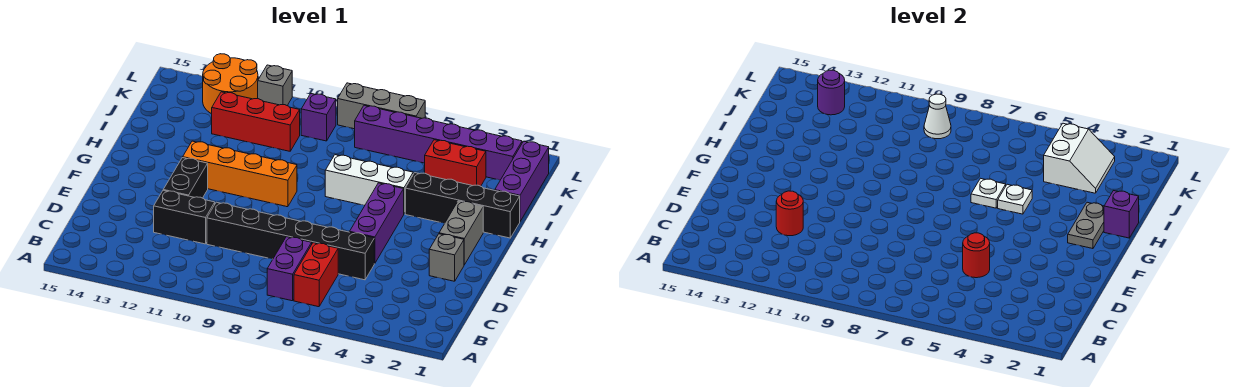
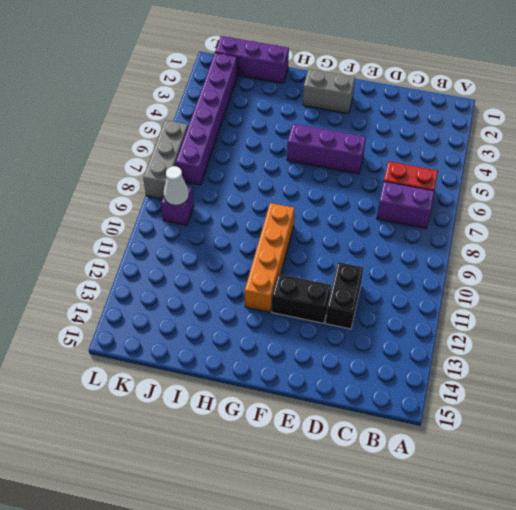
none -> black 1x6 brick [207,202,374,280]
none -> grey 1x1 brick [429,234,464,281]
none -> black 1x4 brick [405,173,520,238]

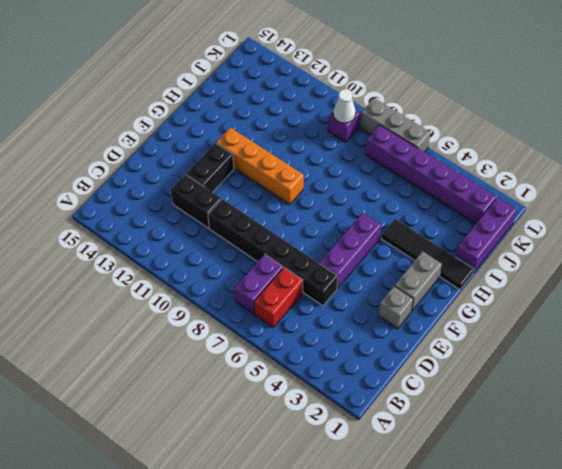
black 1x4 tile [381,219,474,290] -> black 1x4 brick [405,173,520,238]
none -> white 1x3 brick [325,155,413,214]
none -> red 1x2 brick [425,140,486,186]
none -> red 1x3 brick [212,92,300,151]

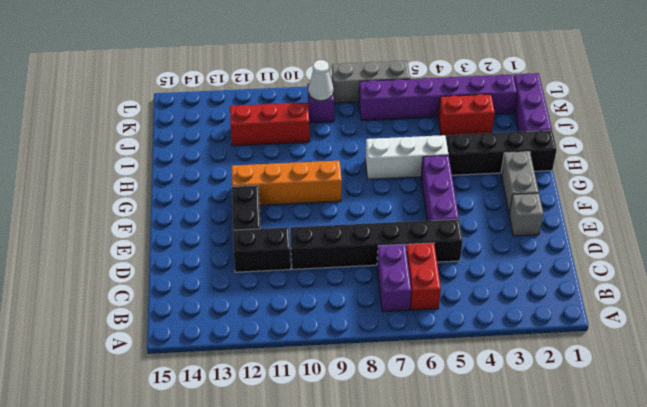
none -> orange 2x2 round brick [203,54,258,114]
none -> grey 1x1 brick [258,65,292,105]
none -> red 1x1 round brick [963,233,990,278]

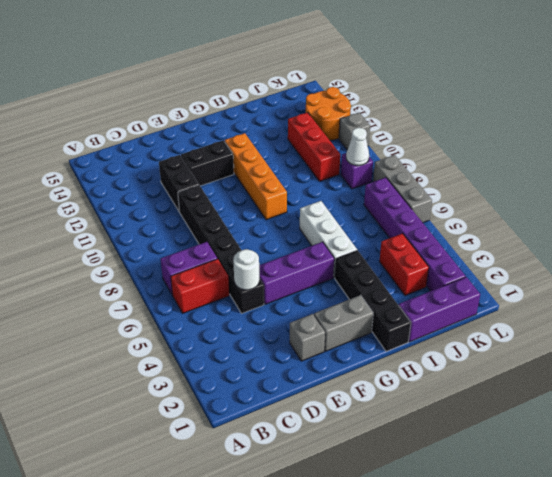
white 1x1 round brick [233,249,259,290] -> red 1x1 round brick [963,233,990,278]
none -> red 1x1 round brick [776,191,803,236]
none -> grey 1x2 plate [1068,202,1104,249]
none -> purple 1x1 brick [1104,191,1139,238]

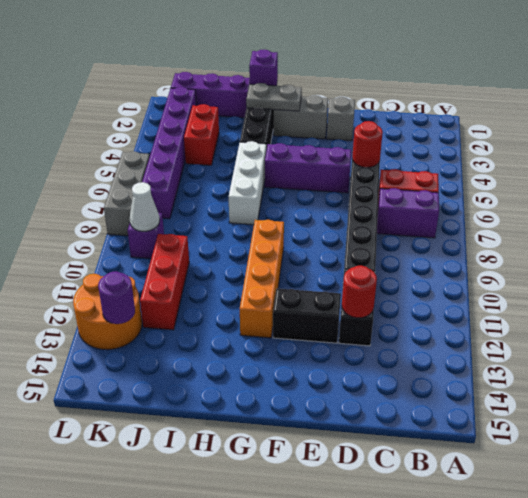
none -> grey 1x1 brick [258,65,292,105]
none -> white 1x1 plate [998,184,1032,214]
none -> white 1x1 plate [971,178,1006,208]

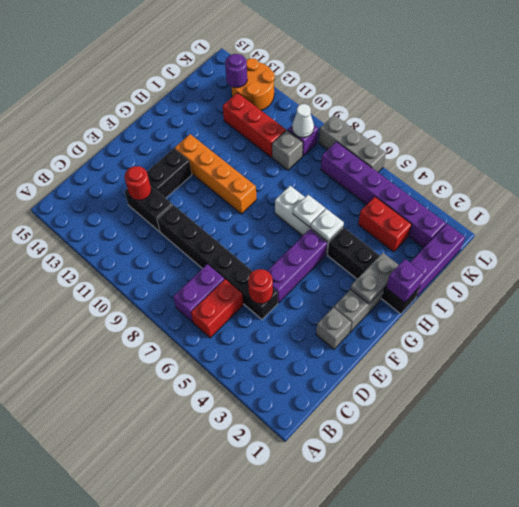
grey 1x1 brick [272,130,303,170] -> grey 1x1 brick moved to [258,65,292,105]
none -> white 2x2 slope [1044,123,1115,193]

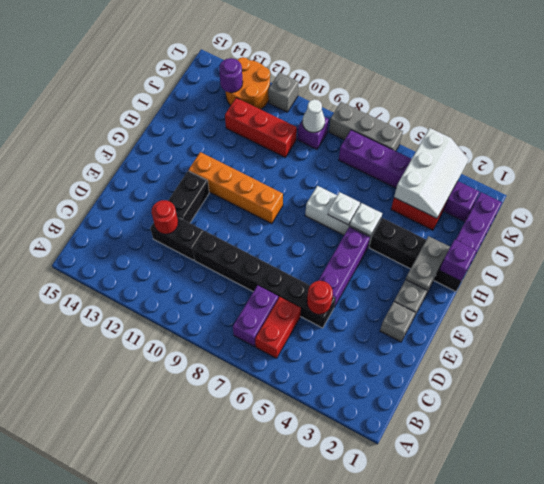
white 2x3 slope [394,128,469,218] -> white 2x2 slope [1044,123,1115,193]

